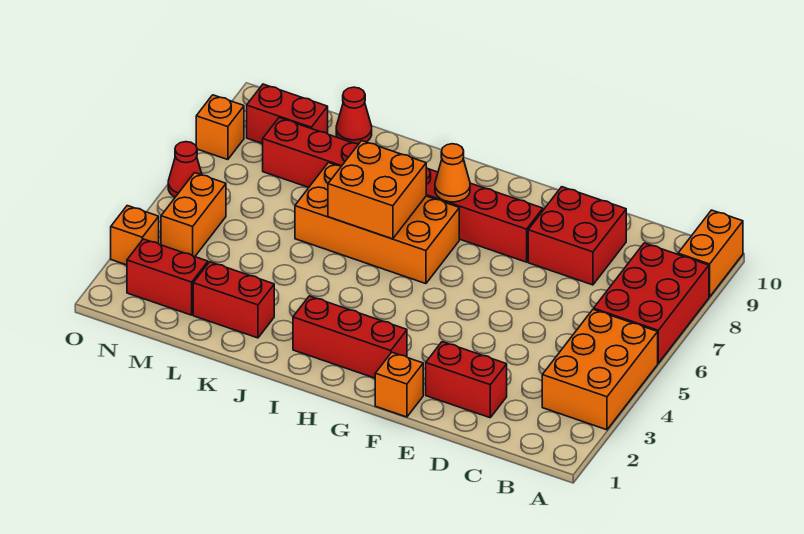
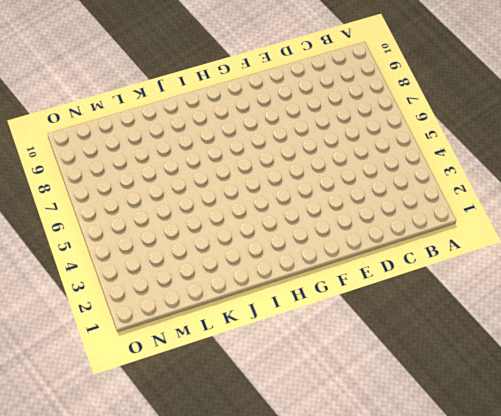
none -> orange 2x3 brick [542,309,658,430]
none -> red 2x3 brick [594,243,709,363]
none -> orange 1x2 brick [678,210,743,297]

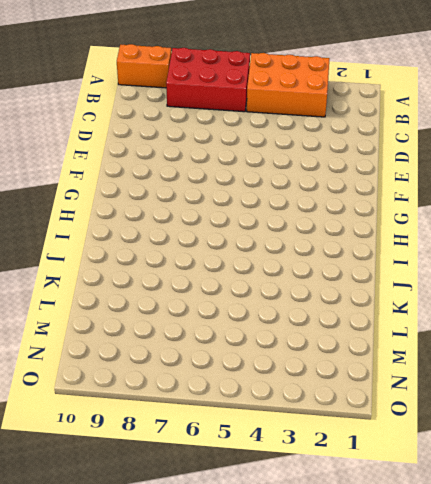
none -> red 1x2 brick [426,342,507,418]
none -> red 2x2 brick [528,187,626,285]
none -> orange 1x1 brick [375,353,423,417]

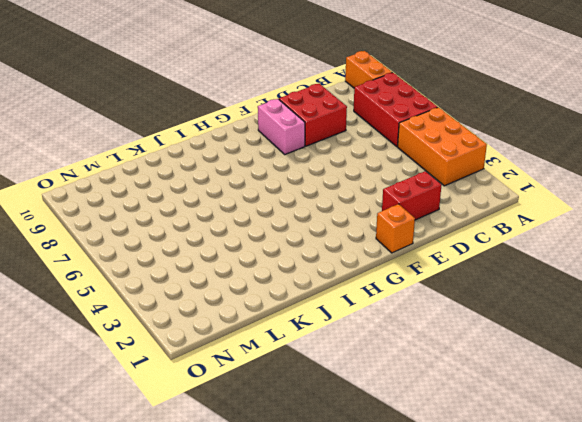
pink 1x2 brick [258,99,305,154] -> red 1x8 brick [263,118,543,262]
none -> red 1x3 brick [293,296,407,378]
none -> orange 2x4 brick [295,163,459,284]
none -> red 1x2 brick [193,262,274,338]

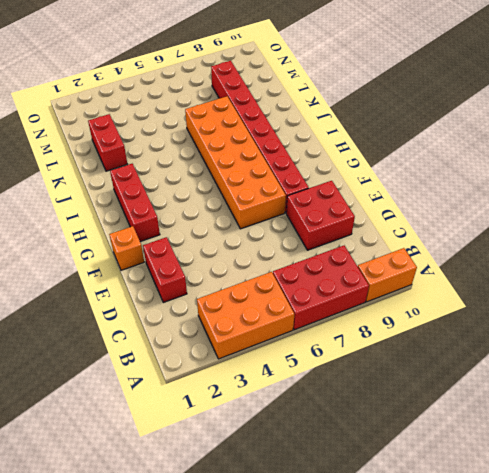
orange 2x6 brick [185,96,286,229] -> orange 2x4 brick [295,163,459,284]
none -> red 1x1 cone [336,87,372,144]
none -> red 1x2 brick [127,239,208,315]
none -> red 1x2 brick [247,84,328,144]

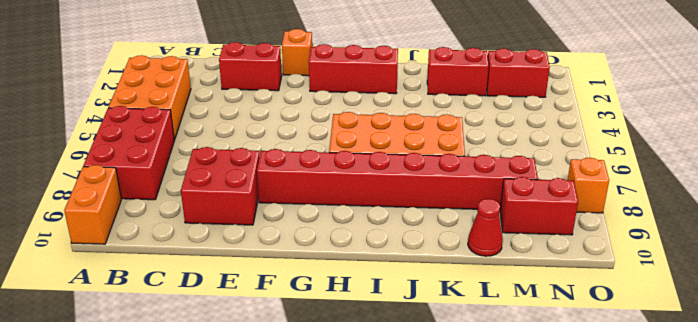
none -> orange 1x2 brick [161,173,226,257]
none -> orange 1x1 brick [111,206,159,265]
none -> red 1x1 cone [168,142,202,197]

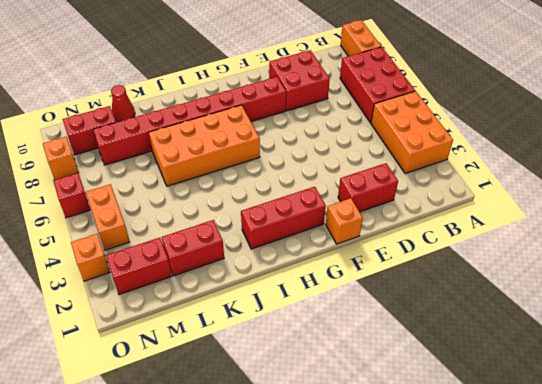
red 1x1 brick [53,173,90,218] -> red 1x1 cone [168,142,202,197]
none -> orange 1x1 cone [435,144,470,202]
none -> orange 2x2 brick [328,141,426,239]

